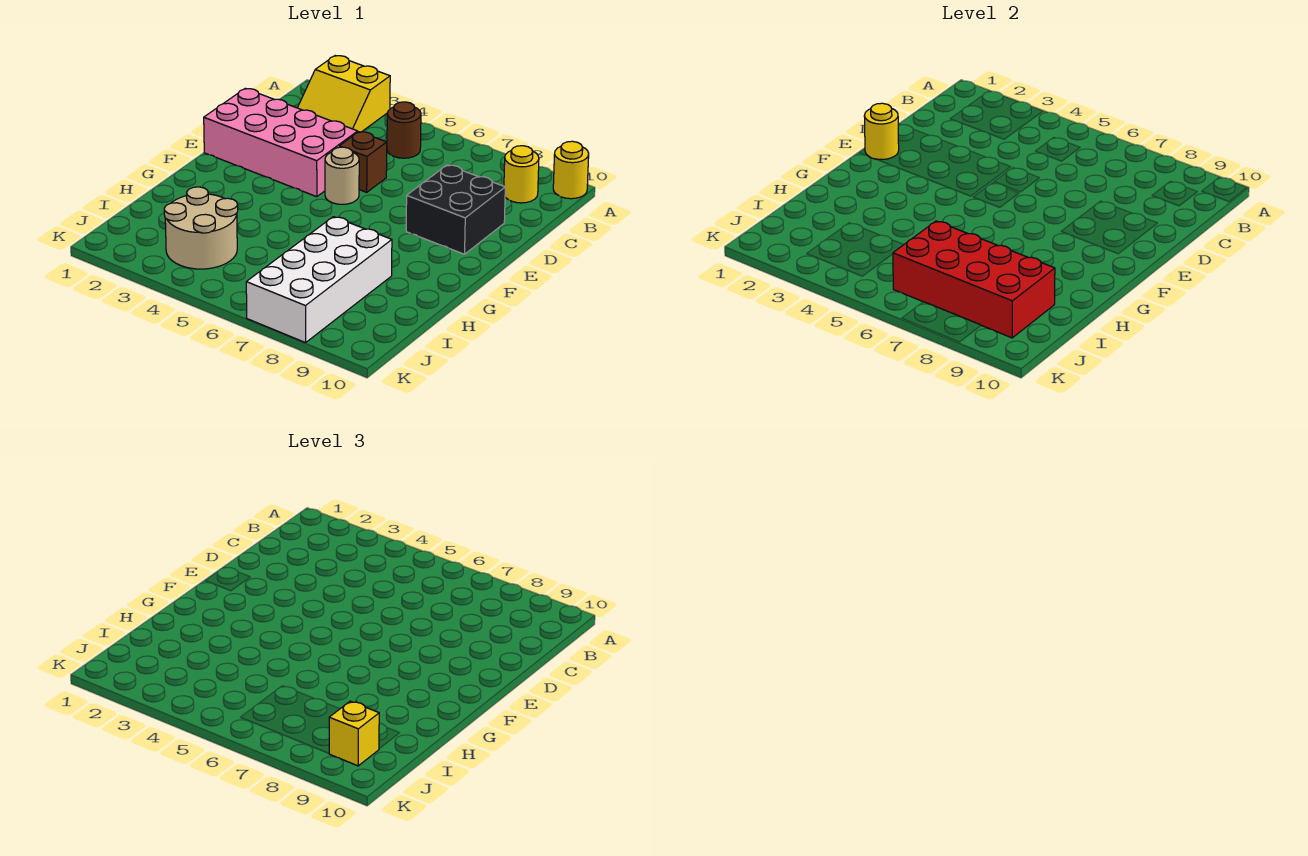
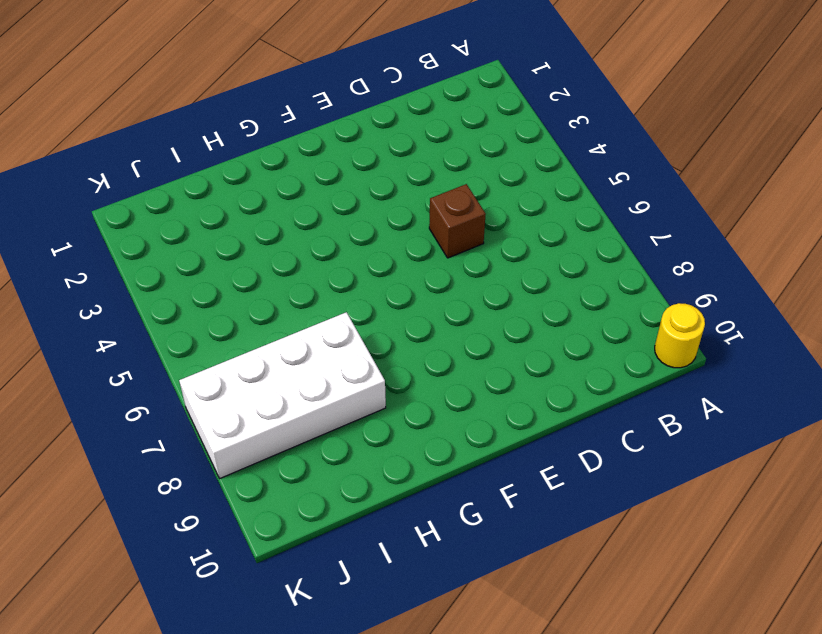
none -> yellow 2x2 slope [298,56,390,132]
none -> brown 1x1 round brick [387,102,421,158]
none -> yellow 1x1 round brick [504,146,539,203]

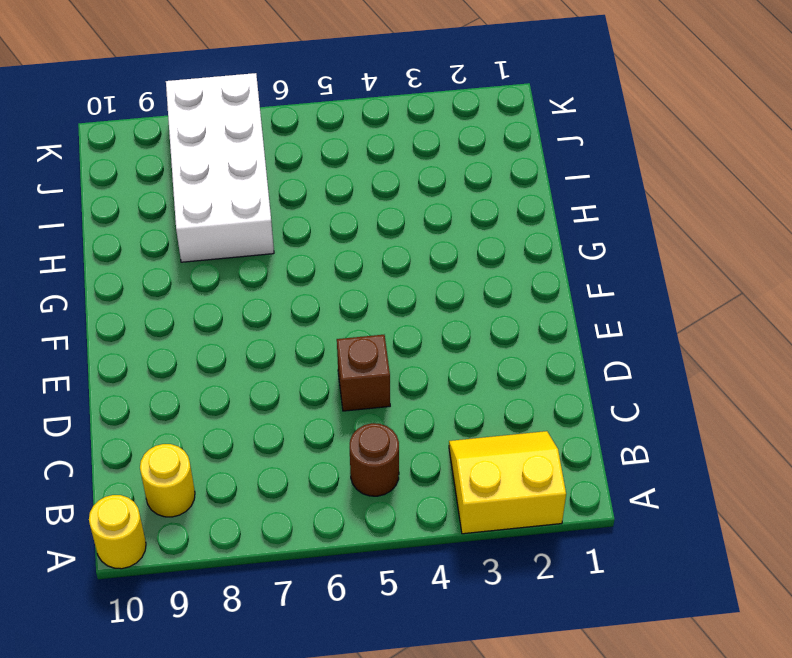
none -> pink 2x4 brick [204,88,358,197]
none -> black 2x2 brick [406,165,505,254]
none -> tan 1x1 round brick [325,147,359,204]

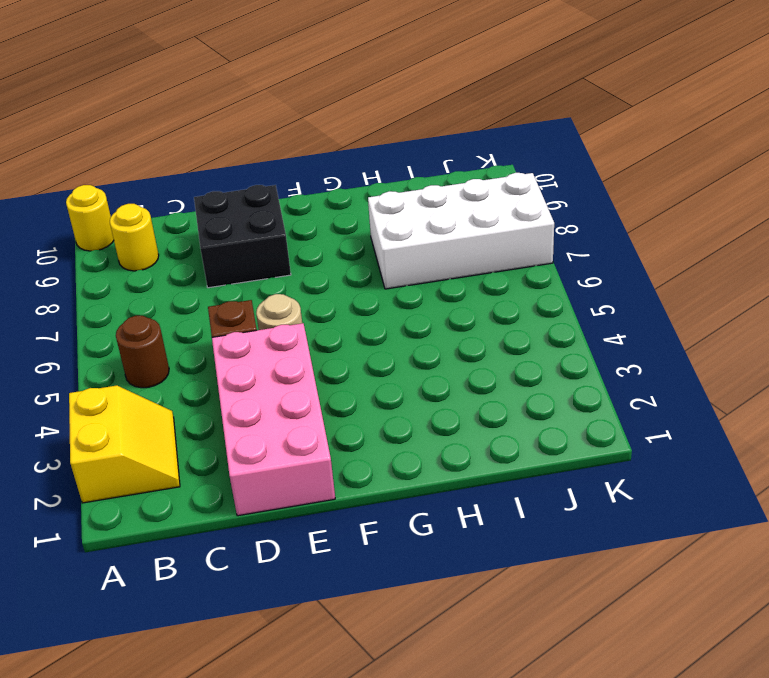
none -> tan 2x2 round brick [164,187,238,269]
none -> yellow 1x1 round brick [864,103,899,160]
none -> red 2x4 brick [893,221,1055,338]

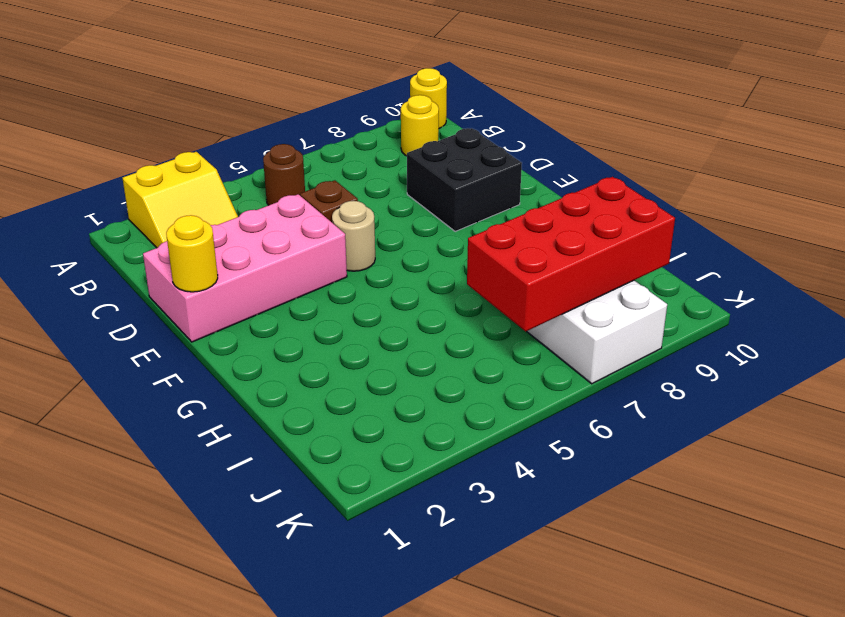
none -> tan 2x2 round brick [164,187,238,269]
none -> yellow 1x1 brick [329,701,379,766]

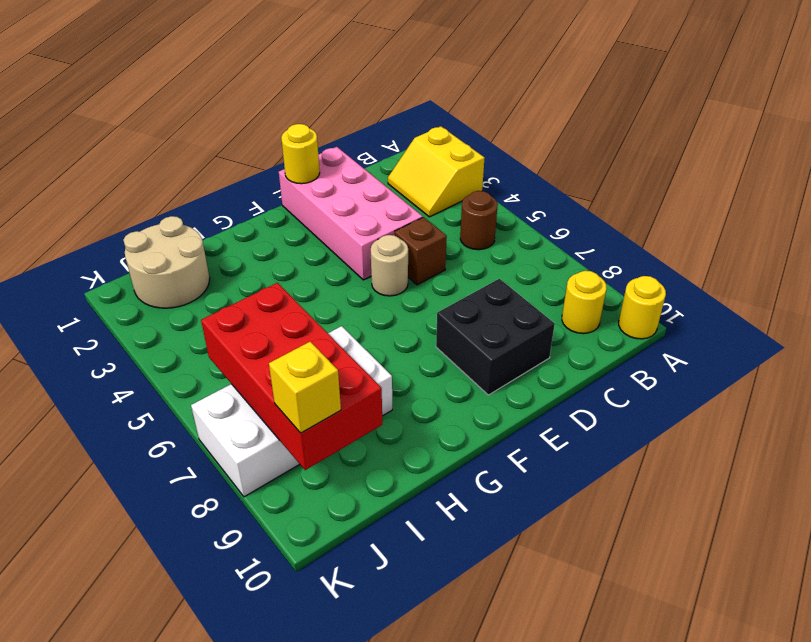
tan 2x2 round brick [123,216,210,308] -> tan 2x2 round brick moved to [164,187,238,269]

